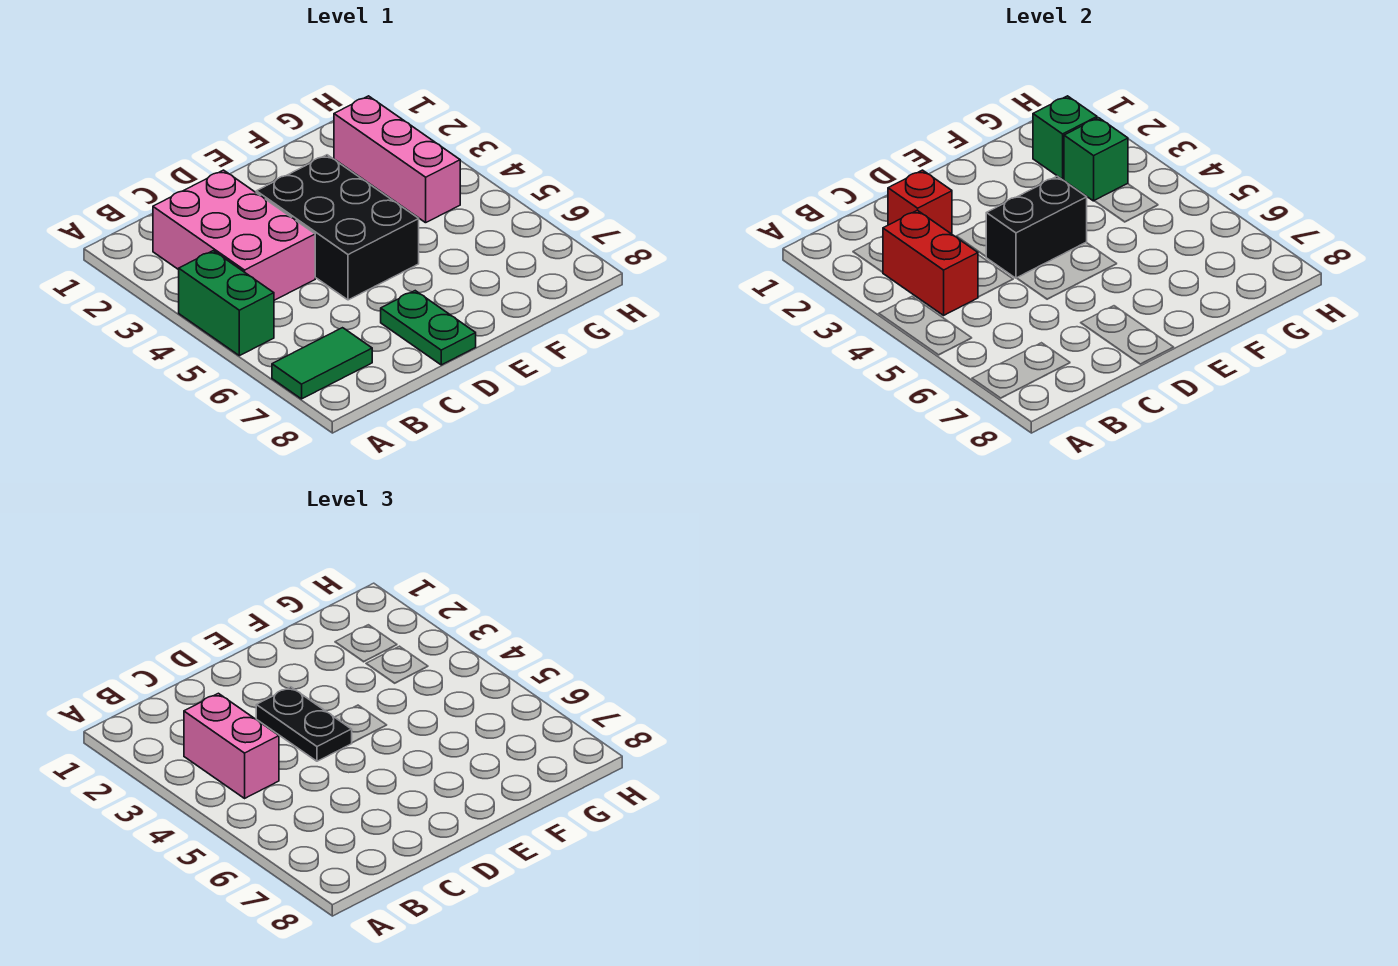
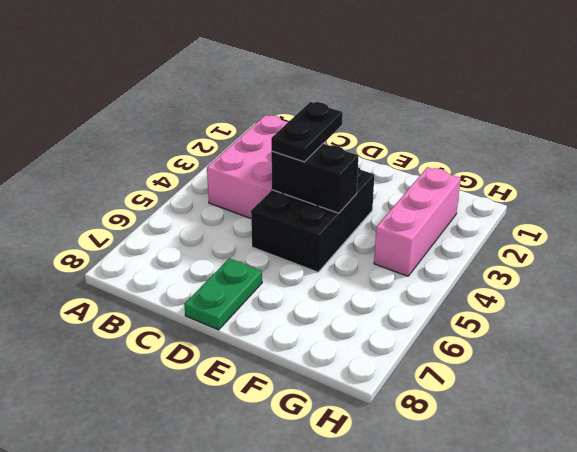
none -> green 1x2 brick [179,251,274,356]
none -> green 1x2 tile [272,328,372,399]
none -> red 1x2 brick [883,210,978,315]

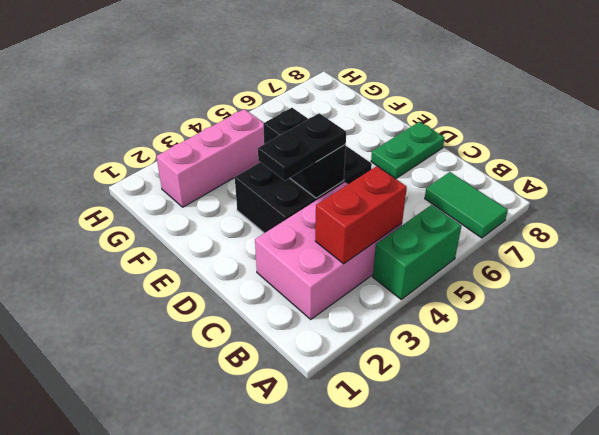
none -> red 1x1 brick [888,170,952,234]
none -> green 1x1 brick [1033,96,1097,179]
none -> green 1x1 brick [1064,118,1128,201]

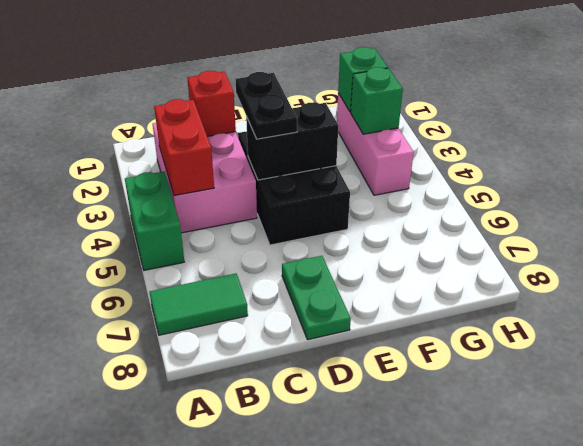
none -> pink 1x2 brick [184,693,279,798]

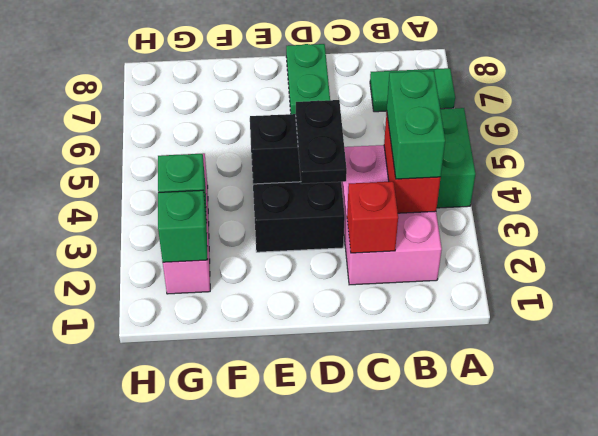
green 1x2 brick [387,71,445,179] -> pink 1x2 brick [184,693,279,798]

